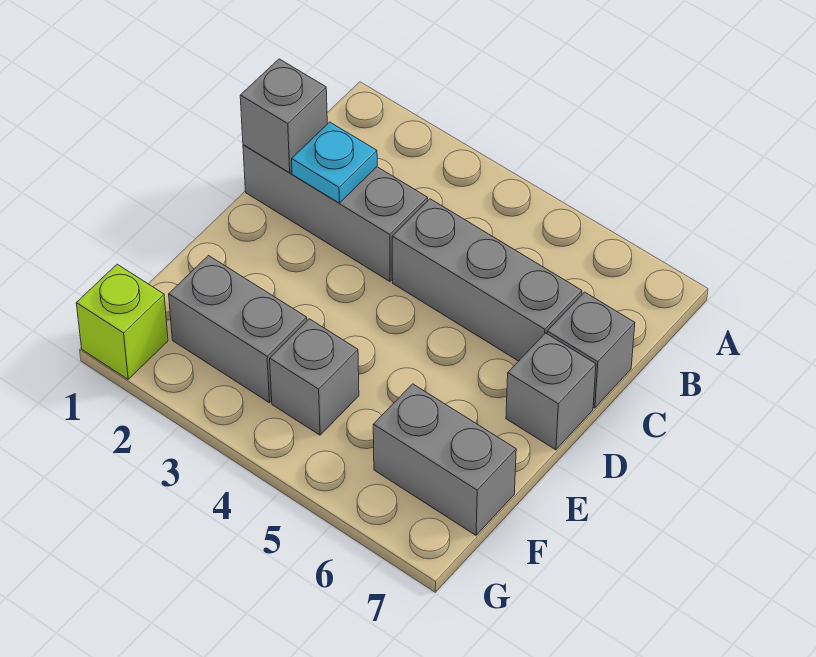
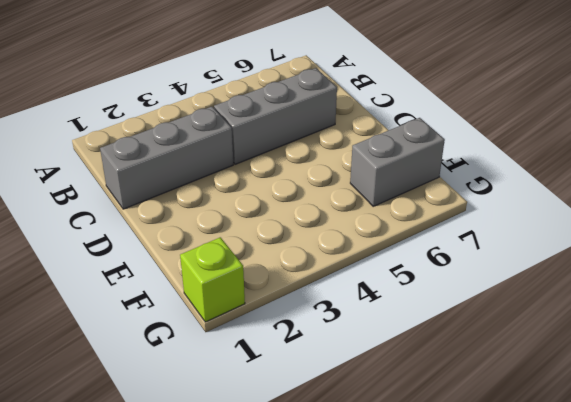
none -> grey 1x1 brick [547,292,635,408]
none -> grey 1x1 brick [506,333,596,450]

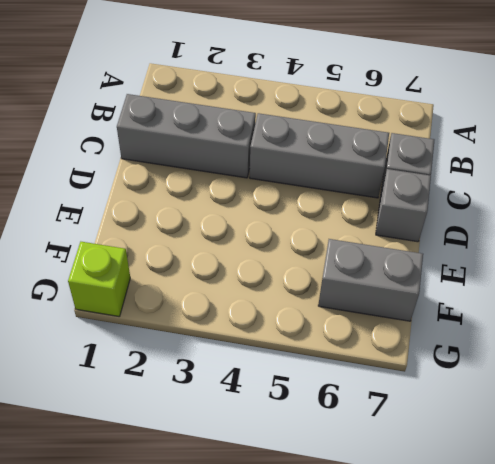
none -> grey 1x2 brick [169,256,307,403]
none -> grey 1x1 brick [270,319,359,435]

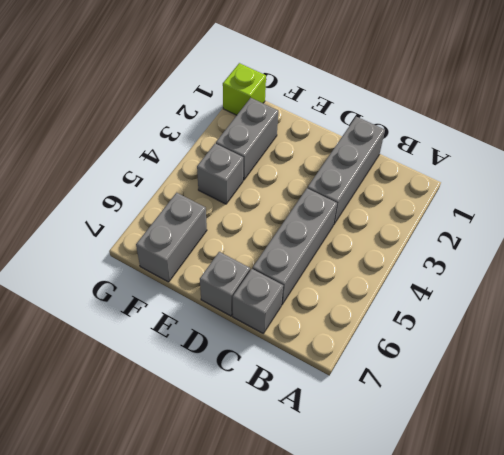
none -> grey 1x1 brick [240,59,327,173]
none -> cyan 1x1 plate [292,122,377,203]

